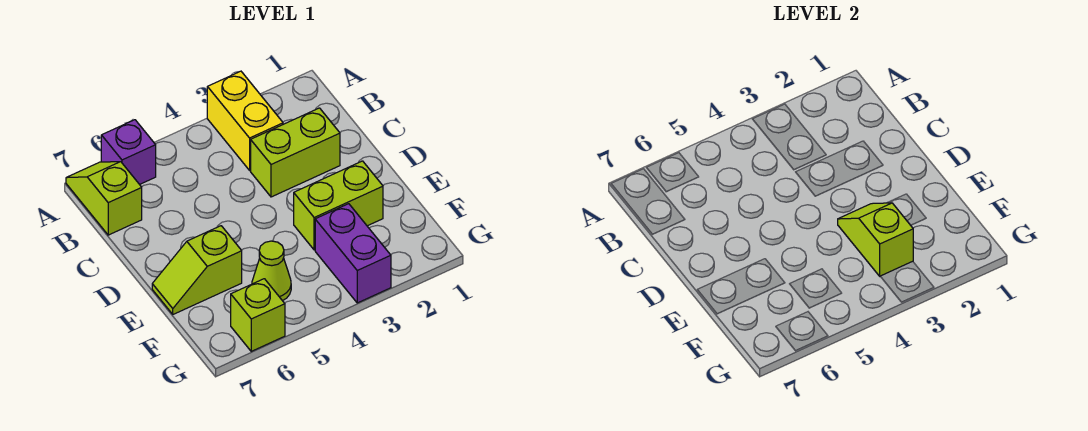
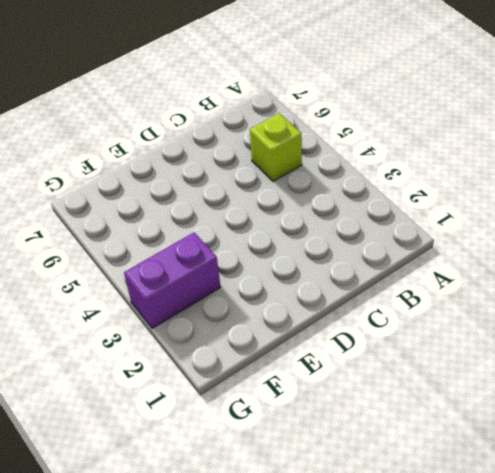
lime 1x1 brick [250,113,302,181] -> lime 1x1 brick moved to [231,279,285,351]
none -> yellow 1x2 brick [207,71,283,170]
none -> purple 1x1 brick [101,120,156,184]

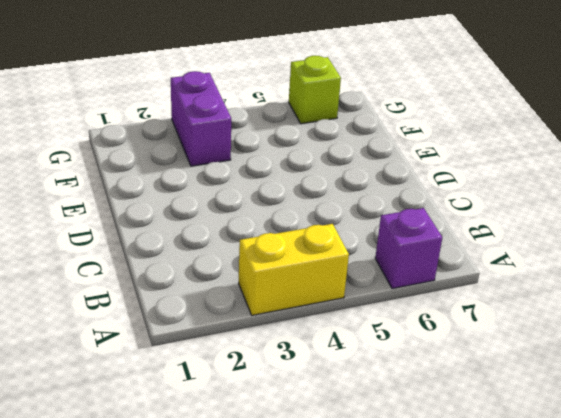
yellow 1x2 brick [239,224,349,315] -> yellow 1x2 brick turned to [207,71,283,170]
none -> lime 1x2 slope [66,162,142,235]
none -> lime 1x2 brick [251,108,340,197]

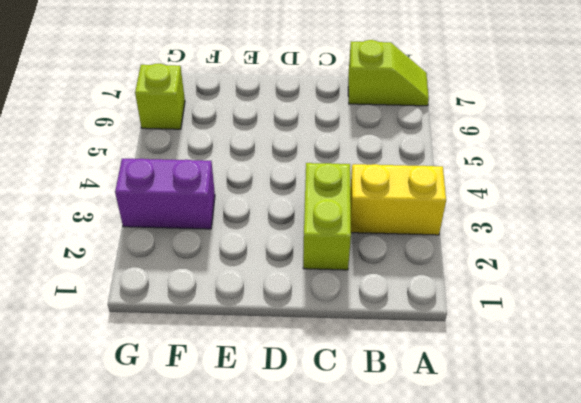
none -> purple 1x1 brick [101,120,156,184]
none -> lime 1x2 brick [294,161,383,250]

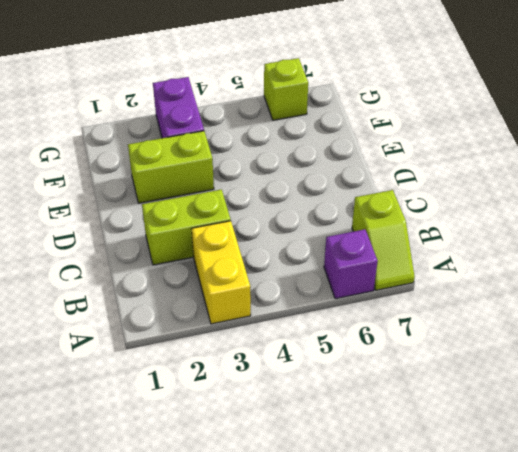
none -> lime 1x2 slope [152,226,242,314]
none -> lime 1x1 cone [252,241,291,301]

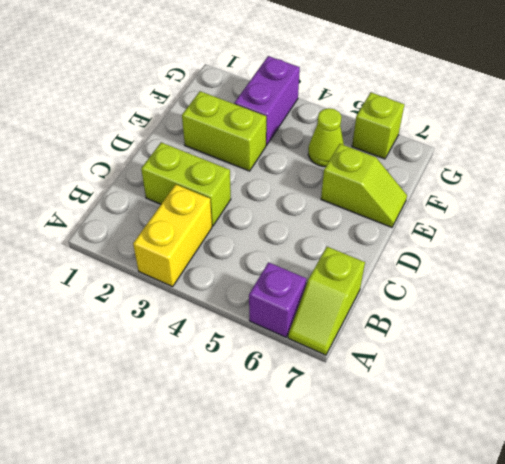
none -> lime 1x2 slope [838,203,913,276]

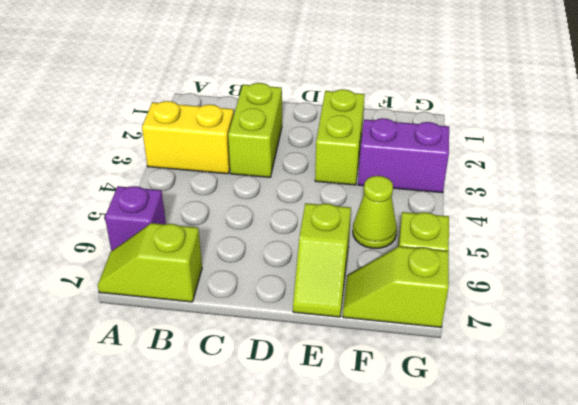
lime 1x2 slope [343,247,449,327] -> lime 1x2 slope moved to [838,203,913,276]

